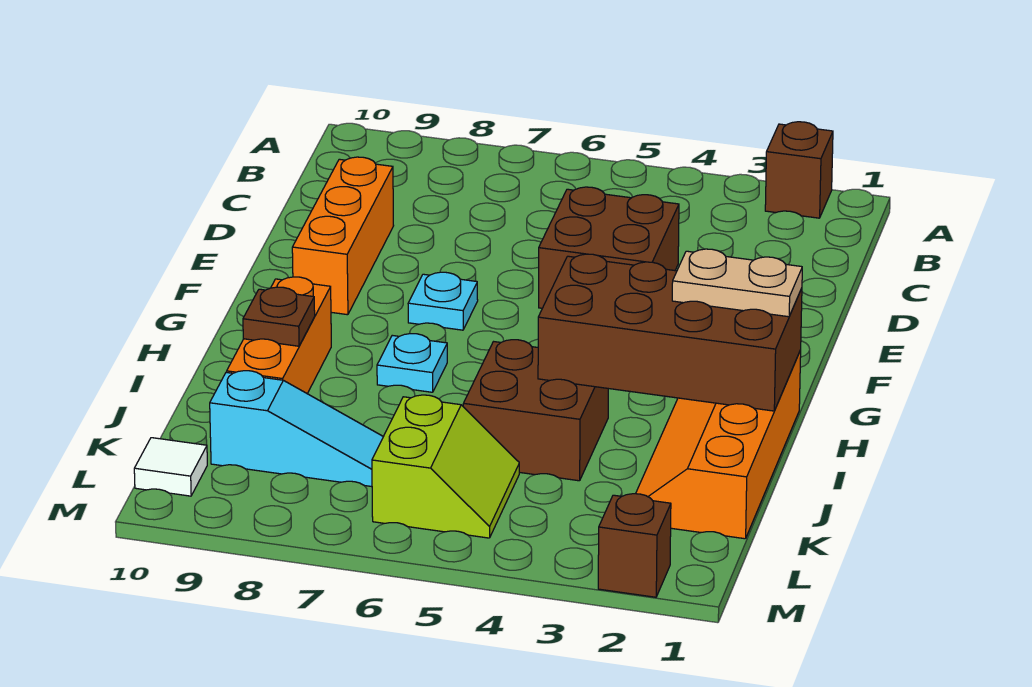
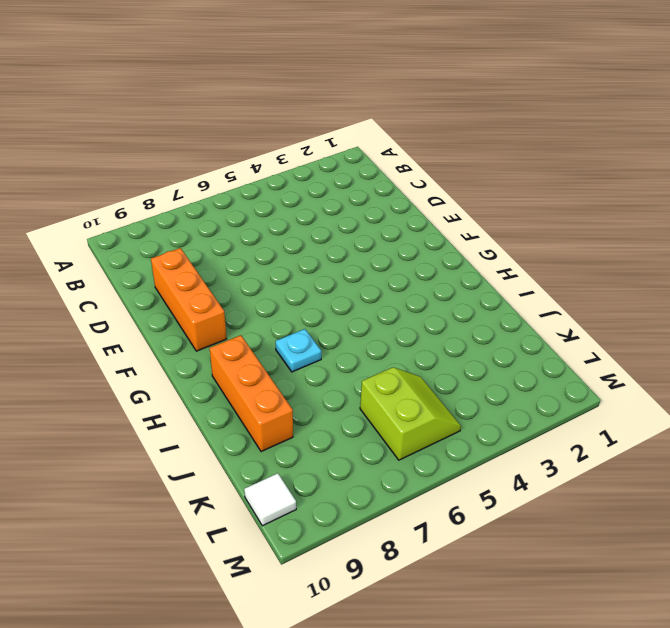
none -> brown 1x1 brick [765,122,833,218]
none -> brown 2x2 brick [539,187,679,308]
none -> cyan 1x1 plate [408,272,478,330]

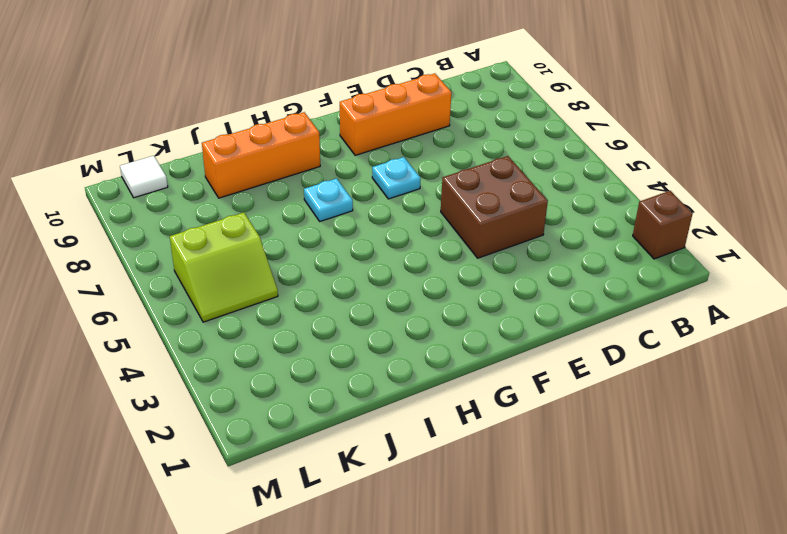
none -> orange 2x4 slope [636,350,801,539]
none -> brown 2x2 brick [463,340,608,481]
none -> cyan 1x3 slope [210,371,383,487]

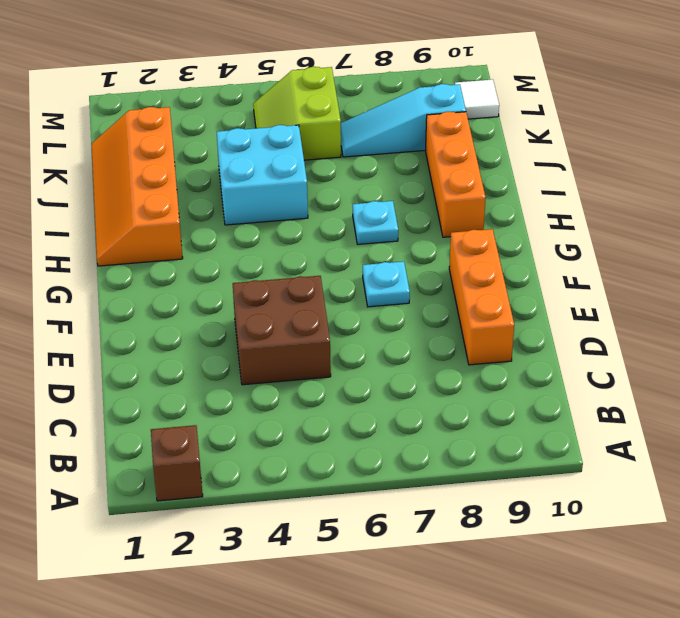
orange 2x4 slope [92,107,183,266] -> orange 2x4 slope turned to [636,350,801,539]
cyan 2x2 brick [217,125,308,225] -> brown 2x2 brick [463,340,608,481]
none -> brown 1x1 brick [598,494,671,597]
none -> brown 2x4 brick [538,254,802,411]
none -> brown 1x1 plate [243,287,315,346]

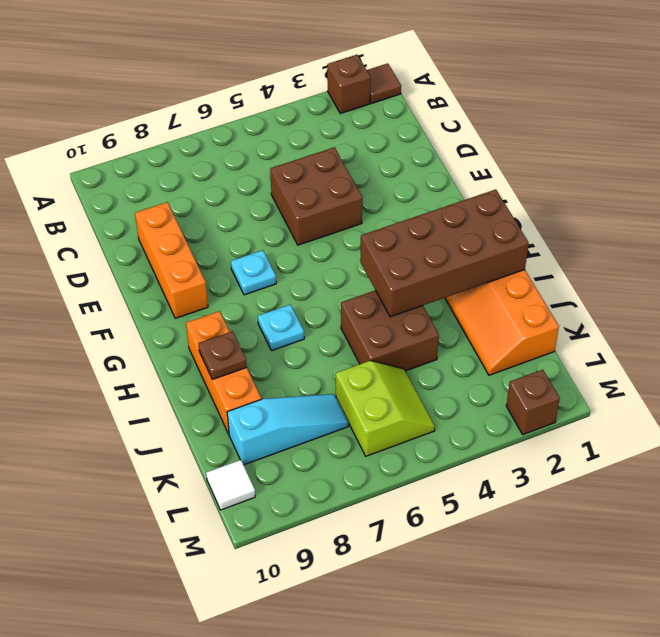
brown 1x1 tile [367,63,401,104] -> none
none -> tan 1x2 plate [672,249,802,317]

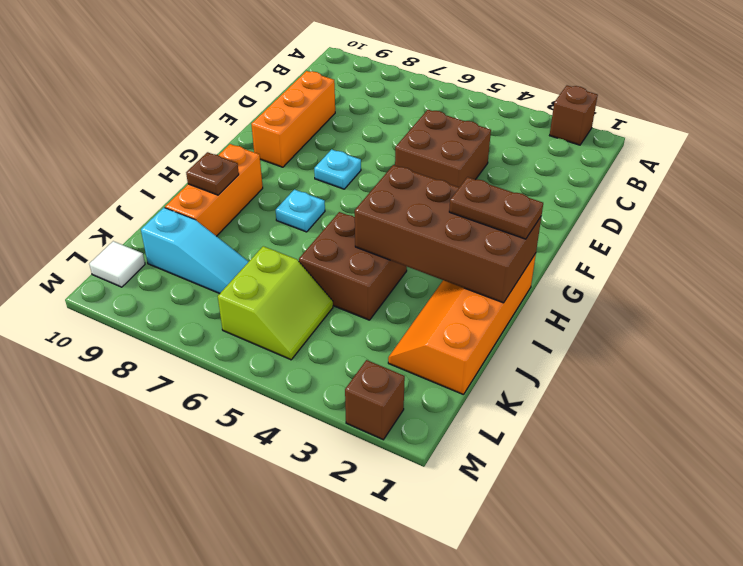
brown 1x2 plate [449,177,543,239] -> tan 1x2 plate [672,249,802,317]

